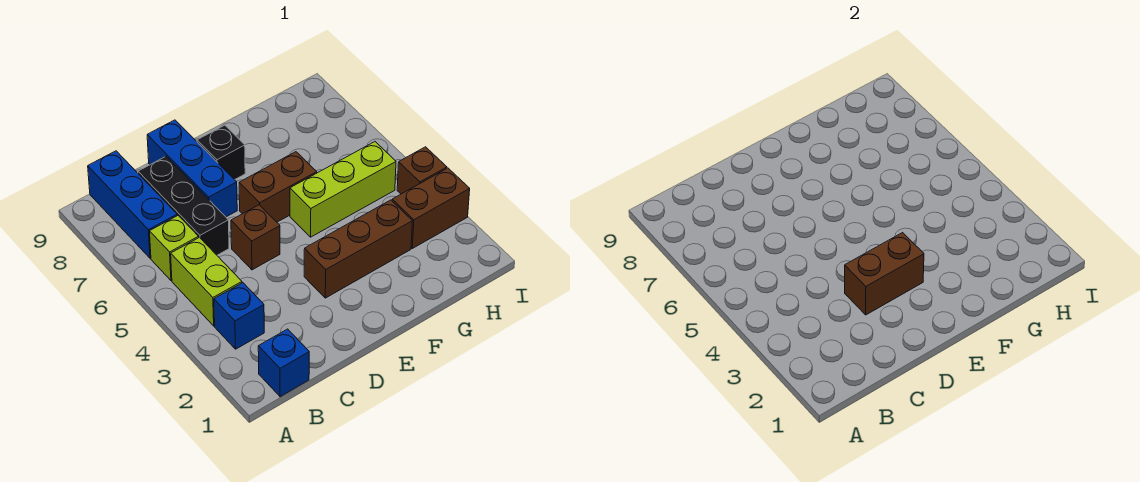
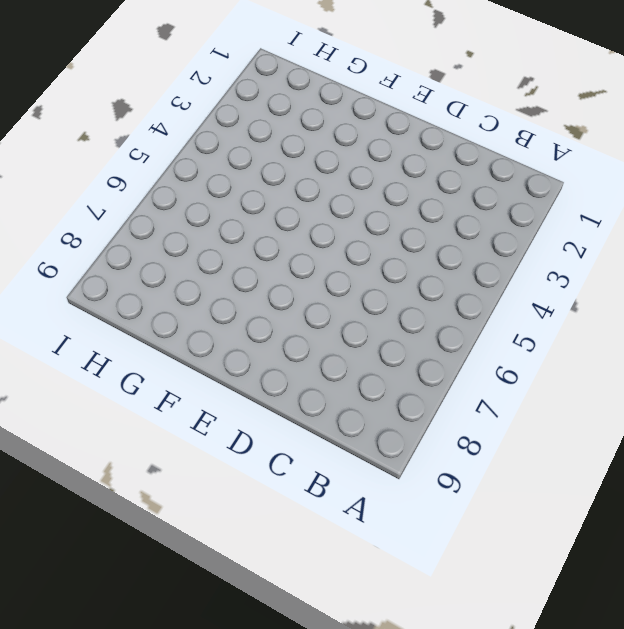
none -> blue 1x1 brick [258,329,309,397]
none -> blue 1x1 brick [214,283,264,349]
none -> lime 1x2 brick [171,238,242,326]

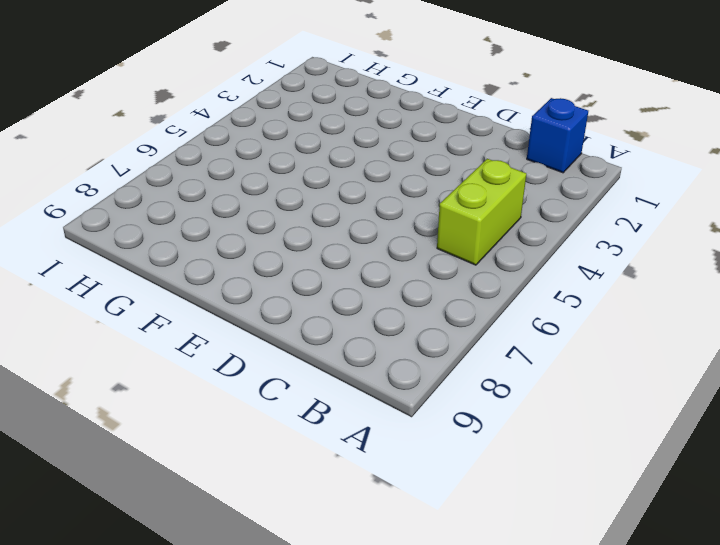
none -> blue 1x1 brick [214,283,264,349]
none -> lime 1x1 brick [150,215,199,281]
none -> blue 1x3 brick [88,151,177,258]

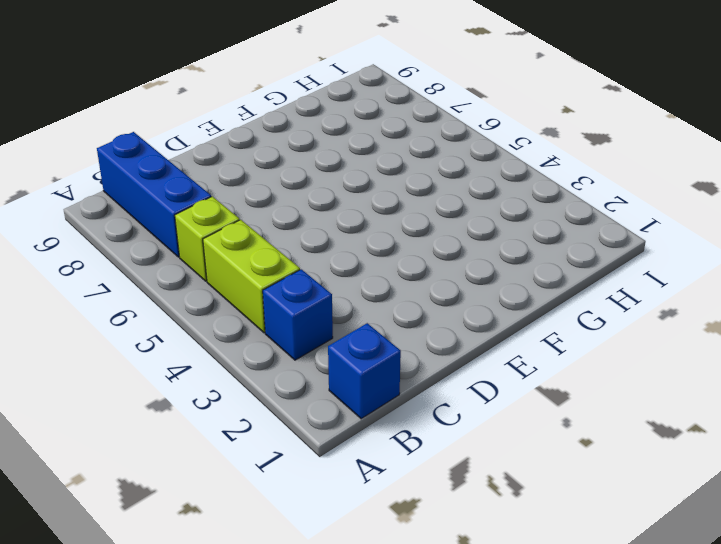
none -> black 1x3 brick [138,156,229,255]
none -> brown 1x1 brick [231,205,280,270]
none -> blue 1x3 brick [147,120,237,217]

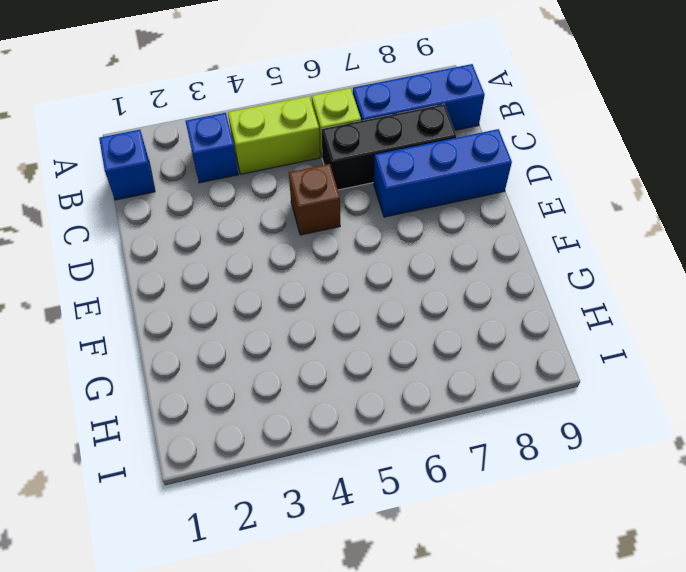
none -> brown 1x3 brick [304,200,412,298]
none -> brown 1x2 brick [239,152,317,222]
none -> black 1x1 brick [197,125,245,180]

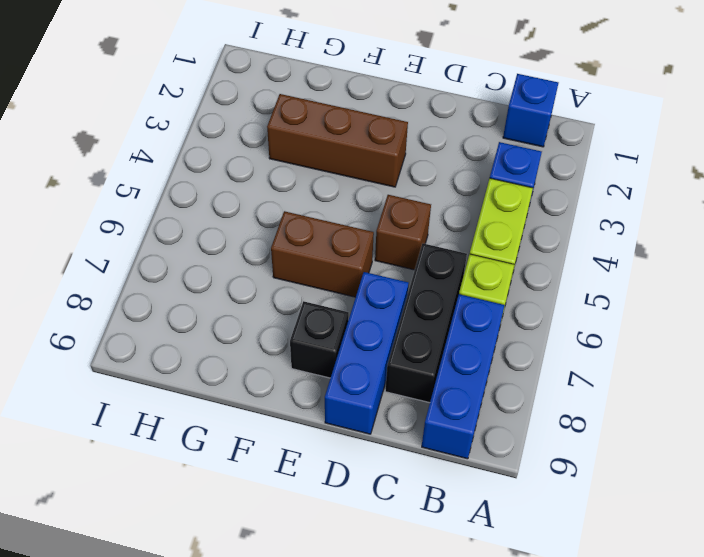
none -> lime 1x3 brick [290,142,396,237]
none -> brown 1x2 brick [392,168,470,248]
none -> brown 1x1 brick [397,147,447,194]

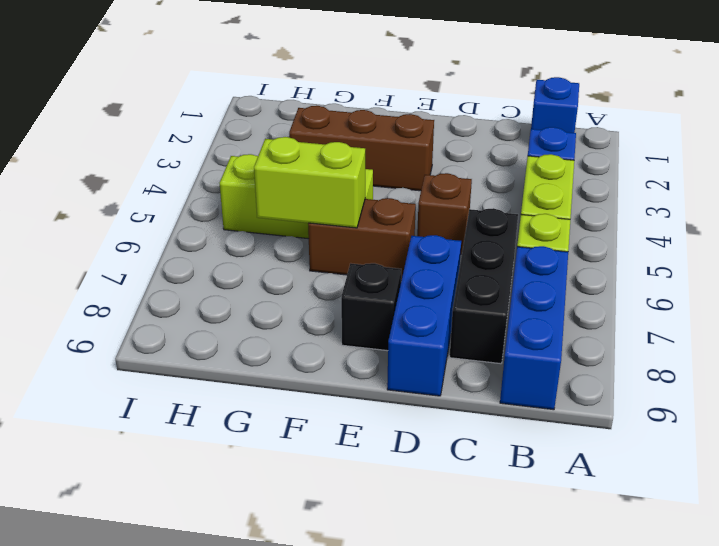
lime 1x2 brick [254,137,365,228] -> none
none -> brown 1x2 brick [392,168,470,248]
none -> brown 1x1 brick [397,147,447,194]
none -> brown 1x2 brick [845,233,924,315]

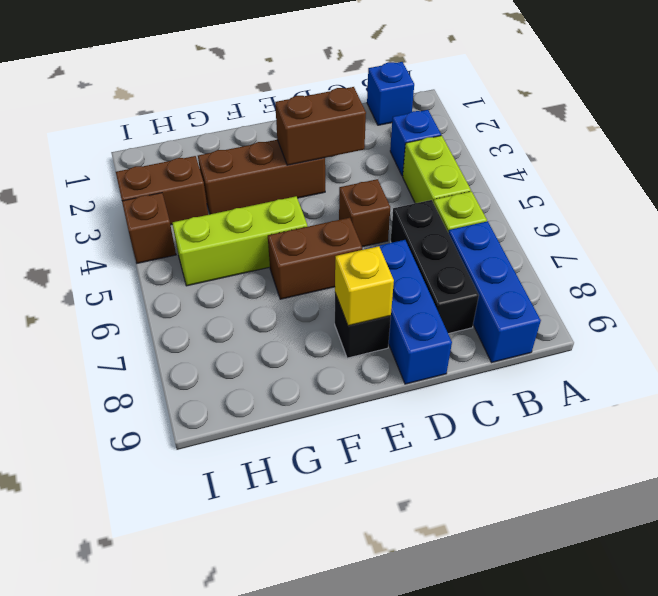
yellow 1x1 brick [335,246,394,326] -> none

